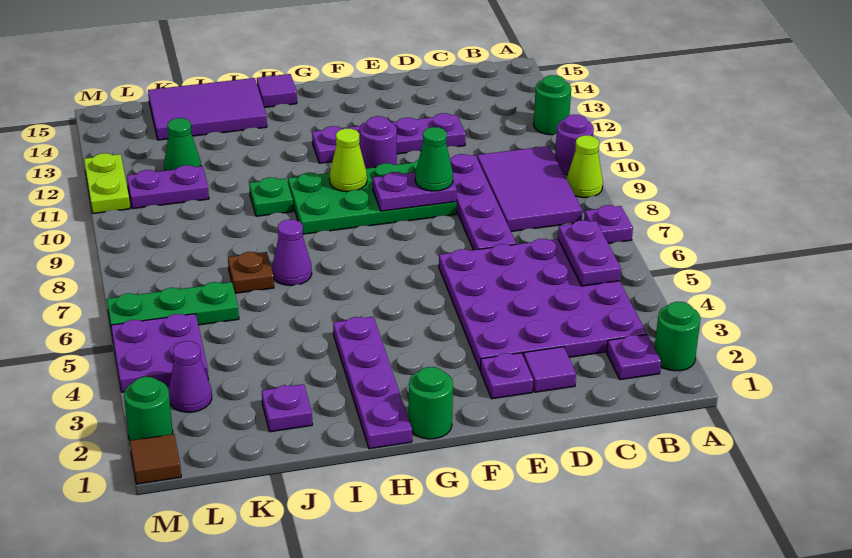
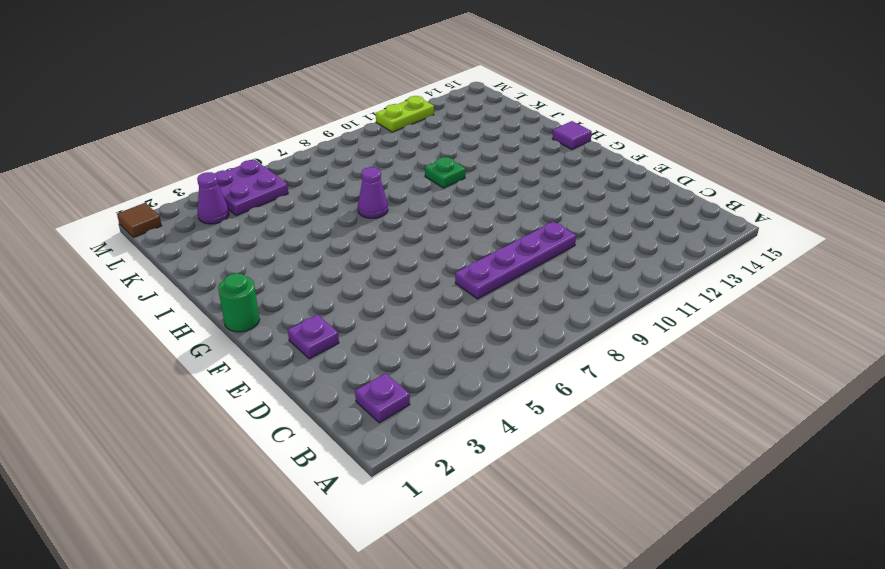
none -> green 1x1 round brick [655,302,701,371]
none -> purple 1x1 plate [584,205,633,243]
none -> lime 1x1 cone [566,135,603,198]
none -> purple 1x1 round brick [555,115,594,175]

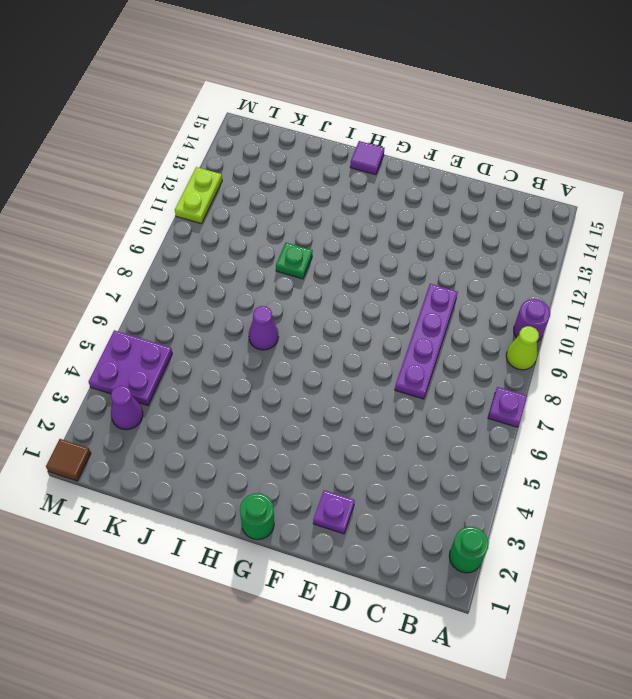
none -> green 1x1 round brick [534,75,571,135]
none -> purple 1x1 plate [607,335,661,380]
none -> purple 4x4 plate [439,239,647,370]
none -> purple 2x3 tile [477,146,582,231]

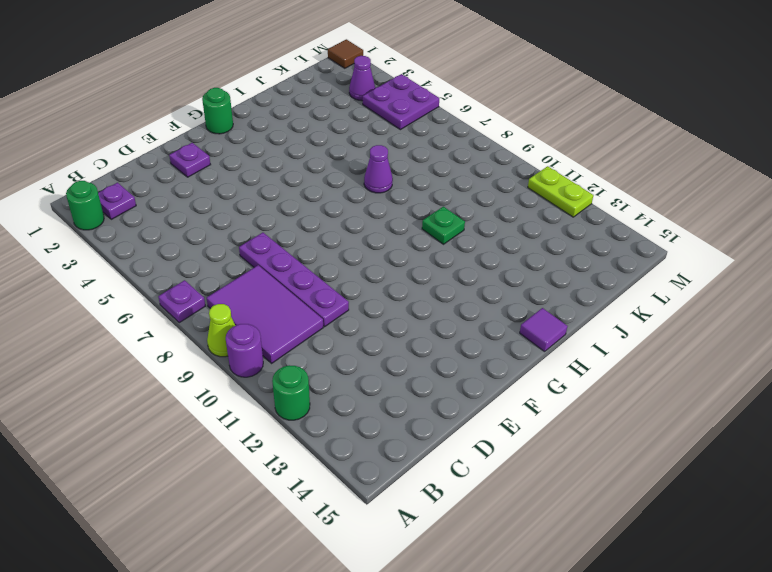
none -> purple 4x4 plate [439,239,647,370]
none -> purple 1x1 tile [523,347,576,392]
none -> purple 1x4 plate [312,113,466,163]
none -> green 2x4 plate [288,160,457,234]

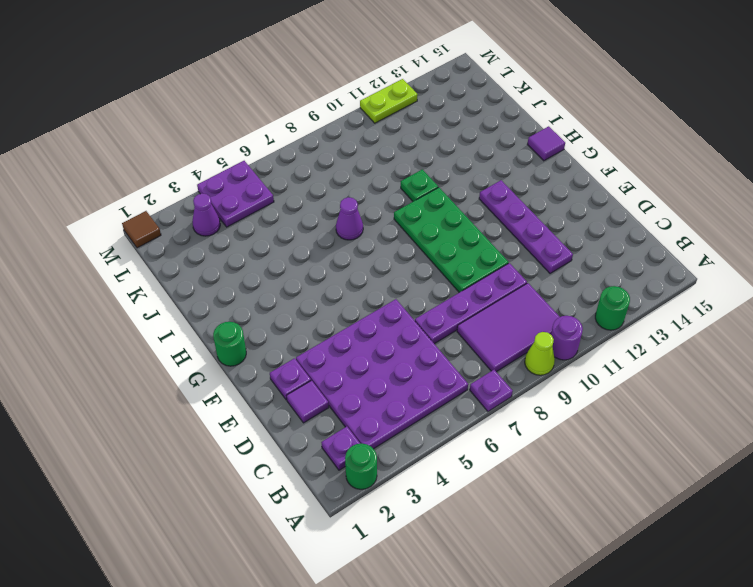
none -> purple 1x1 round brick [360,116,397,168]
none -> purple 1x4 plate [333,317,412,449]
none -> purple 2x3 tile [148,78,267,140]
none -> purple 1x1 plate [262,384,312,432]

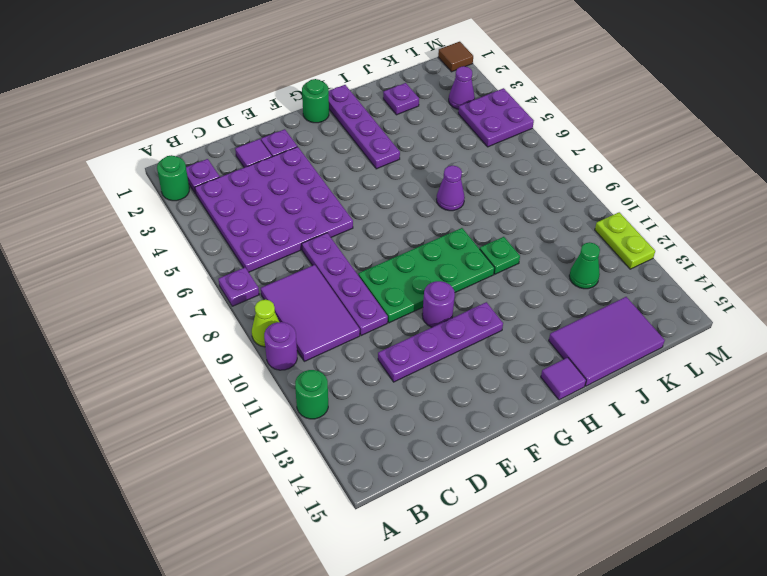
none -> brown 1x1 plate [228,252,274,293]
none -> green 1x3 plate [107,282,239,331]
none -> purple 1x2 plate [127,165,209,209]
none -> green 1x1 round brick [124,377,173,440]

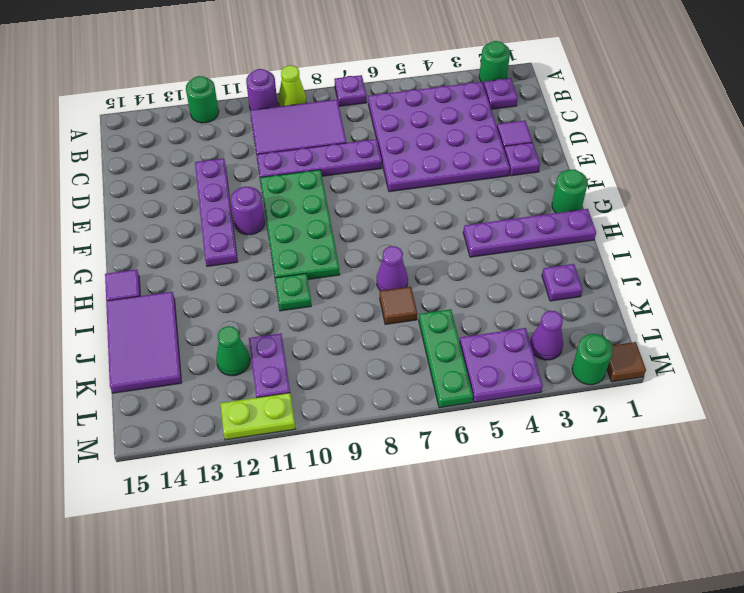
brown 1x1 tile [380,287,417,325] -> brown 1x1 plate [228,252,274,293]
none -> purple 1x2 plate [558,220,621,286]
none -> purple 1x2 plate [373,172,457,211]
none -> lime 1x1 cone [330,129,367,192]
none -> green 1x1 cone [415,127,453,191]

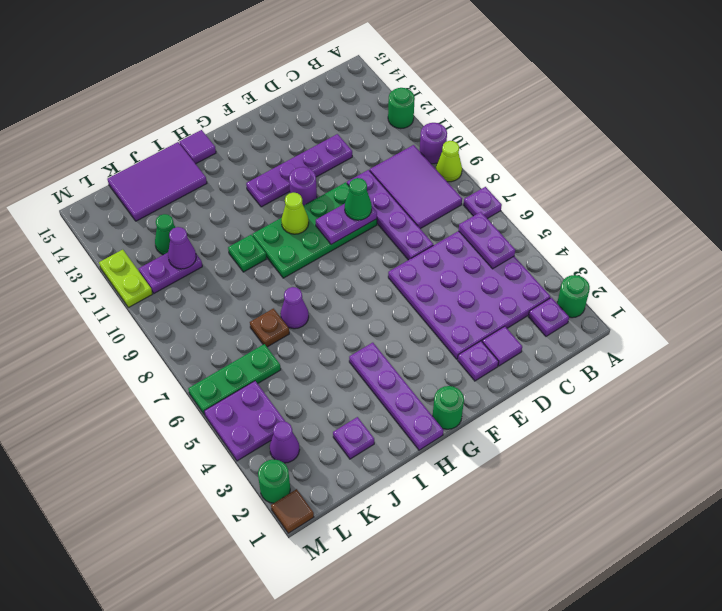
purple 1x1 cone [168,227,196,269] -> none

